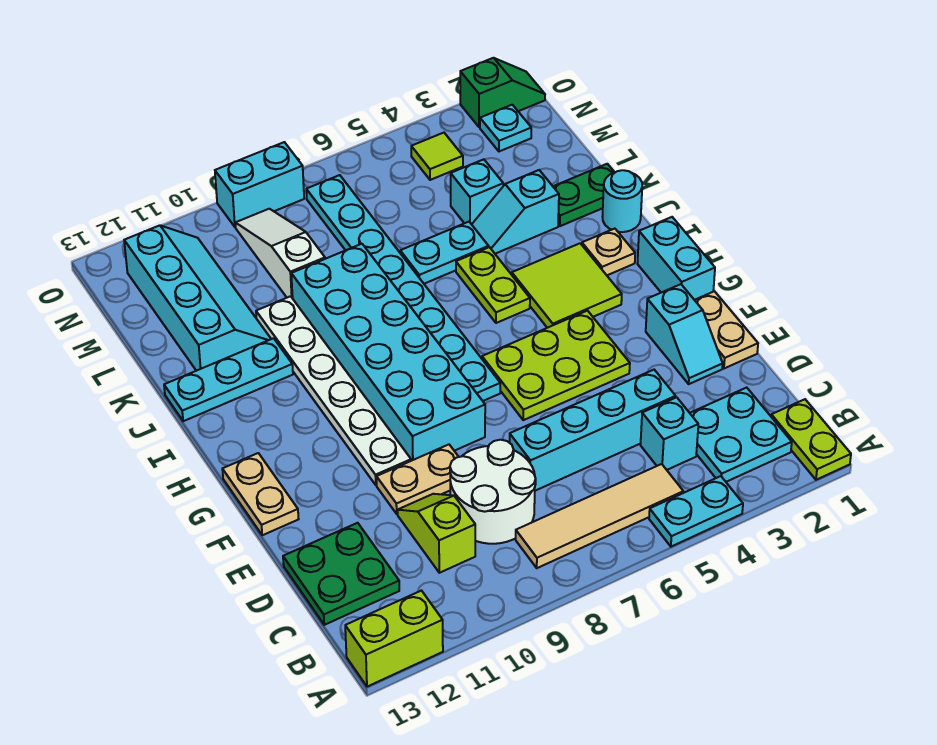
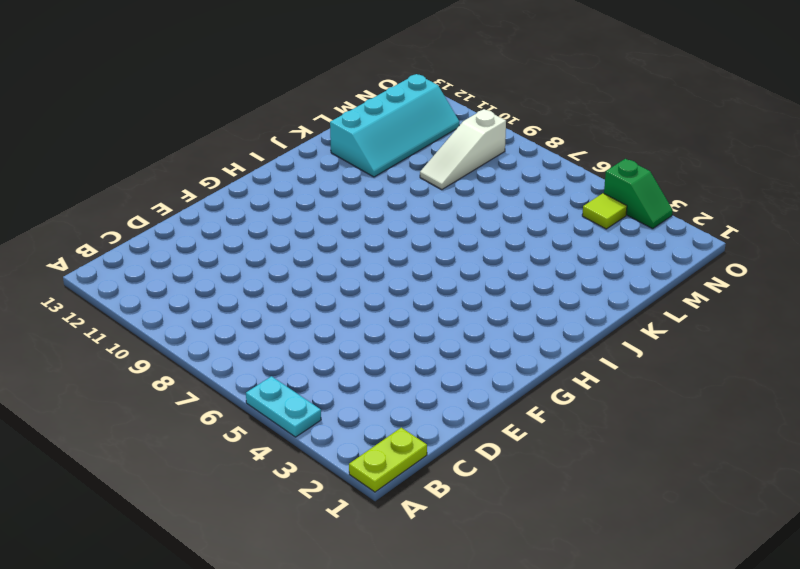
white 1x3 slope [420,109,506,190] -> white 1x3 slope turned to [235,209,325,298]
green 1x2 slope [604,159,673,229] -> green 1x2 slope moved to [460,58,545,127]
none -> lime 1x2 brick [345,591,443,687]
none -> cyan 2x2 plate [690,388,792,482]
none -> tan 1x4 tile [516,464,683,568]
none -> cyan 1x1 brick [640,397,698,470]

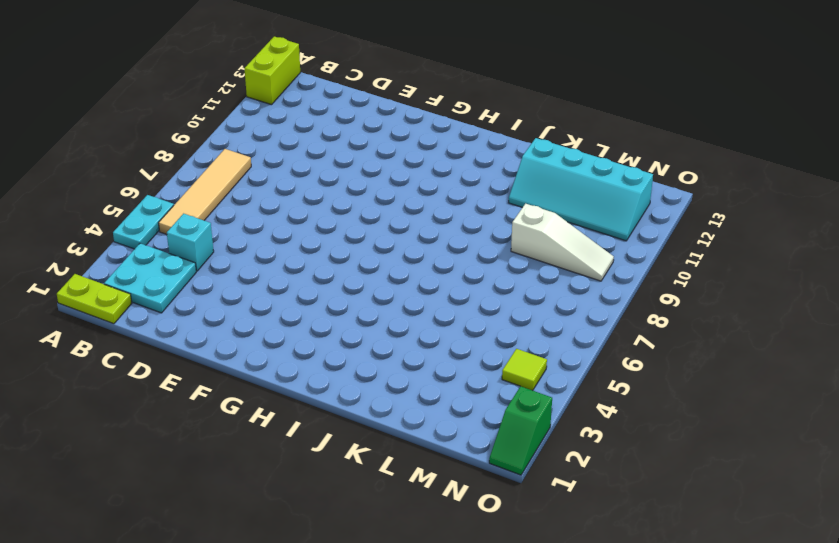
none -> white 2x2 round brick [450,440,536,544]
none -> lime 1x2 slope [398,494,475,573]
none -> green 2x2 plate [283,523,399,625]
none -> cyan 1x4 brick [510,370,676,491]

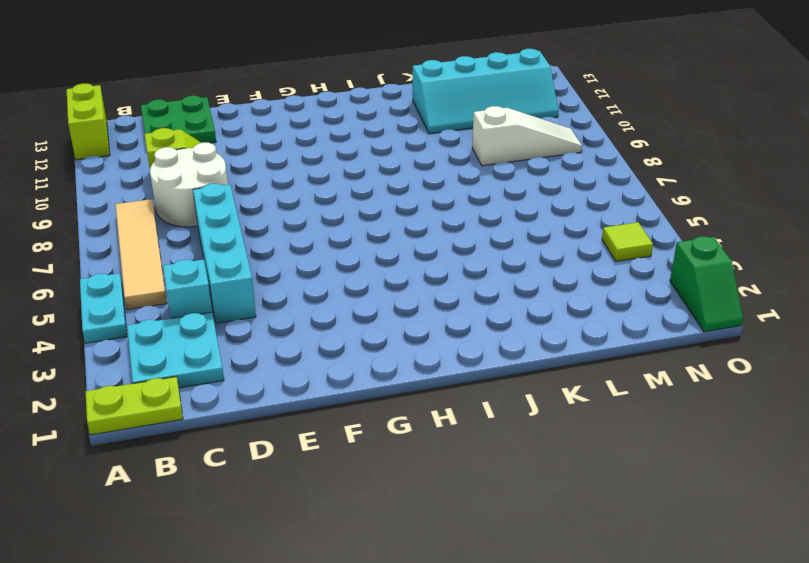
none -> tan 1x2 plate [695,291,758,368]
none -> cyan 1x2 slope [646,284,723,384]
none -> tan 1x2 plate [377,445,458,514]
none -> lime 2x3 plate [482,311,630,420]

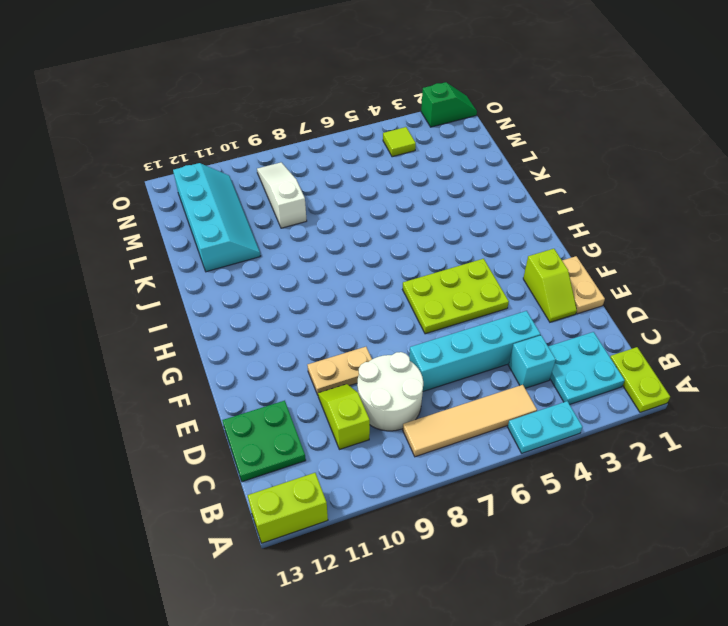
lime 1x2 slope [523,249,577,322] -> cyan 1x2 slope [646,284,723,384]
none -> cyan 2x6 brick [291,244,485,461]
none -> white 1x6 plate [256,296,411,485]
none -> tan 1x2 plate [222,453,298,535]
none -> cyan 1x2 brick [637,217,715,300]

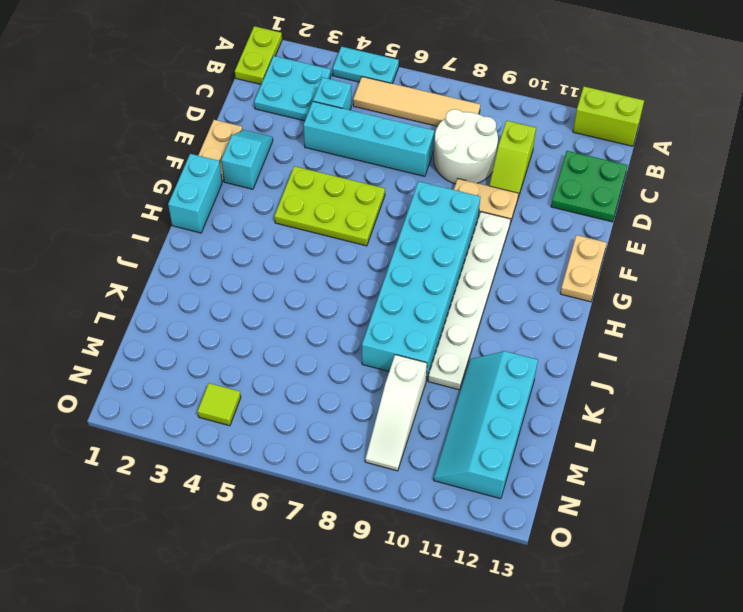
none -> cyan 1x8 plate [306,175,500,401]
none -> lime 2x2 tile [512,243,622,328]
none -> tan 1x1 plate [582,229,635,275]
none -> lime 1x2 plate [456,247,530,323]

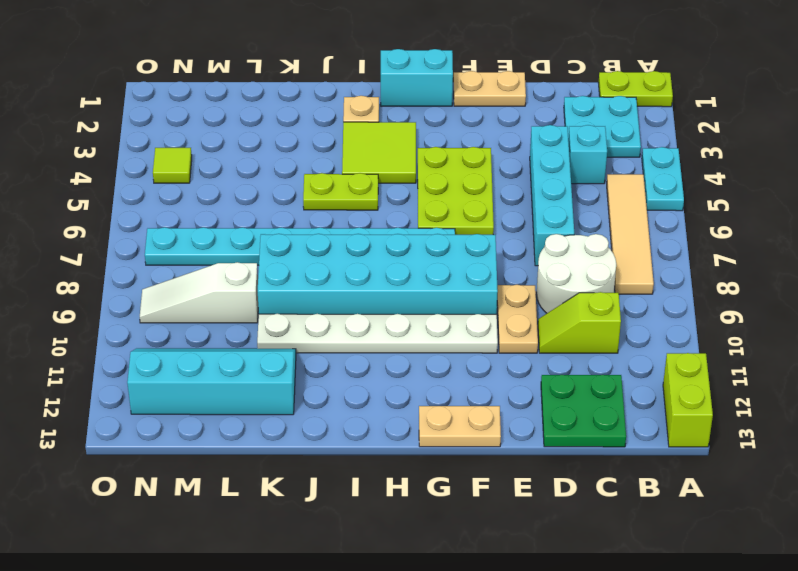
none -> cyan 1x2 slope [646,284,723,384]
none -> cyan 1x1 round brick [602,170,642,232]
none -> cyan 1x3 plate [164,338,293,421]
none -> green 1x2 plate [553,164,614,226]

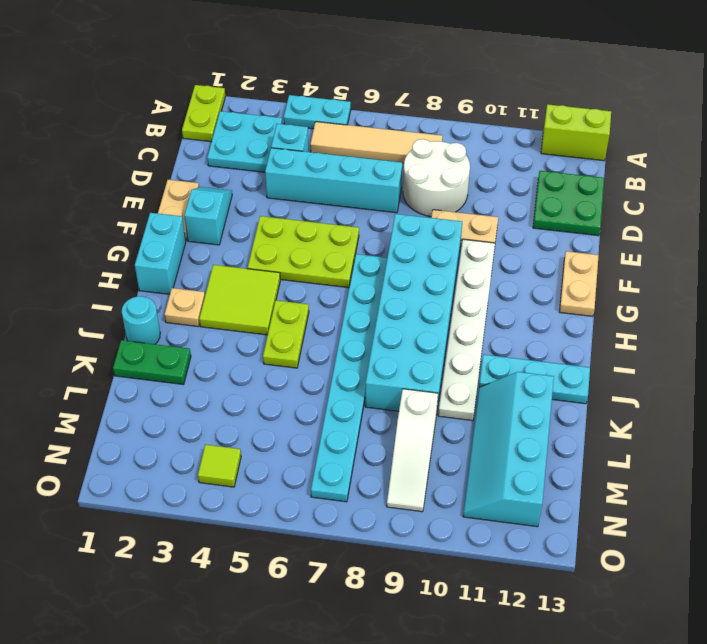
none -> lime 1x2 slope [398,494,475,573]
none -> cyan 1x2 slope [472,170,559,254]
none -> cyan 1x2 plate [400,222,489,284]
none -> cyan 1x1 brick [451,159,503,224]

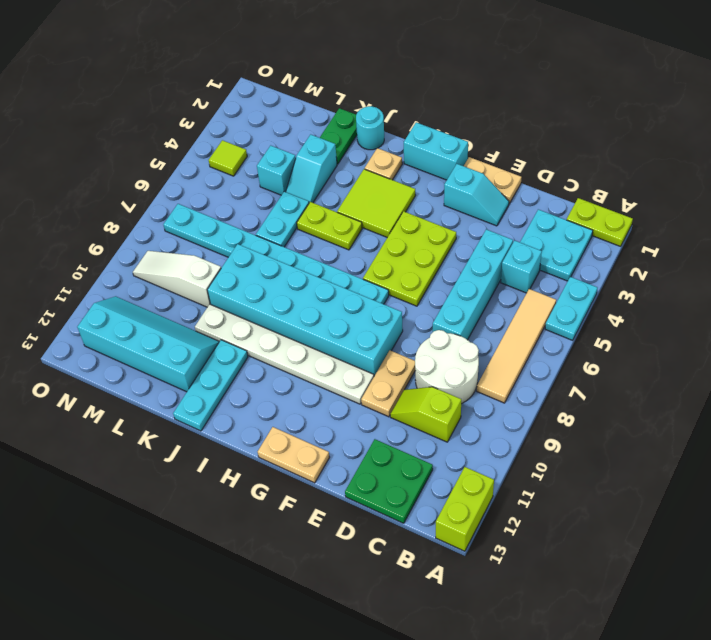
none -> cyan 1x1 plate [480,105,531,151]
none -> green 1x2 slope [460,58,545,127]
none -> cyan 1x2 brick [215,142,304,227]

